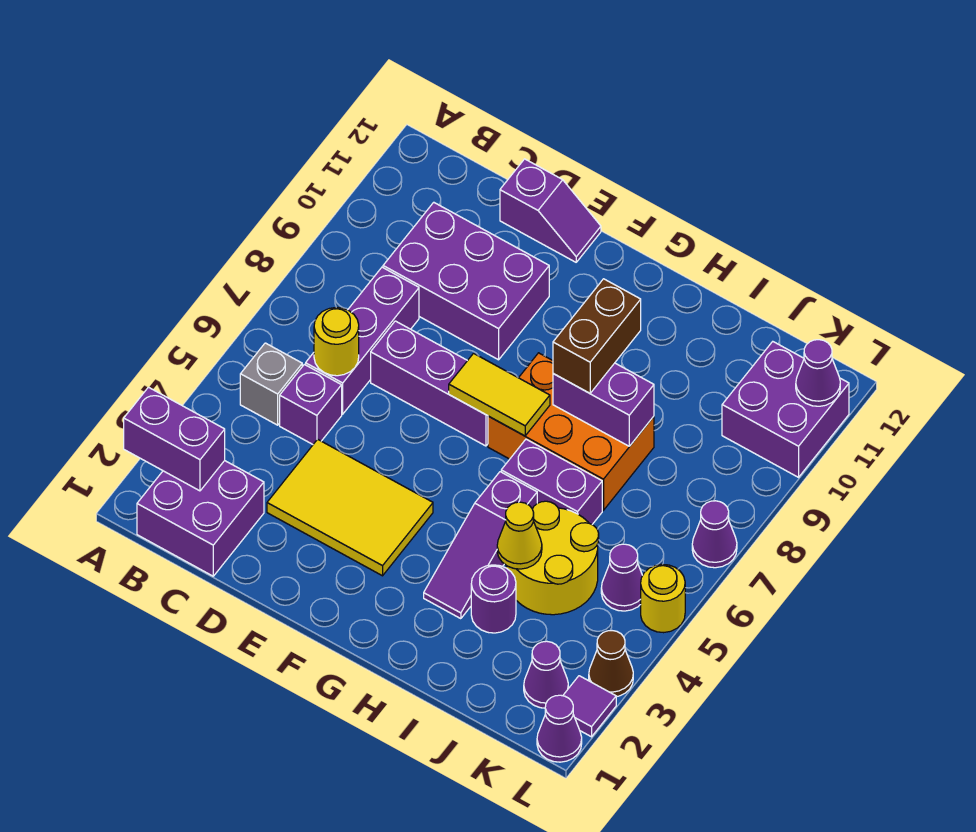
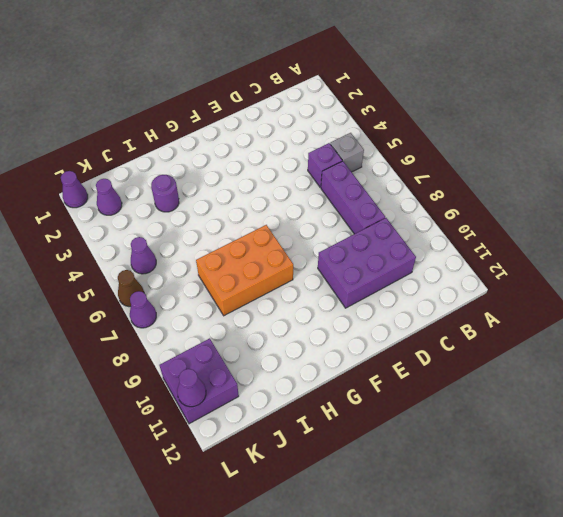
brown 1x1 cone [118,270,144,307] -> brown 1x1 cone moved to [589,631,633,697]
none -> purple 2x2 brick [137,461,264,576]
none -> yellow 2x3 tile [267,439,433,576]
none -> purple 1x3 brick [371,321,488,446]

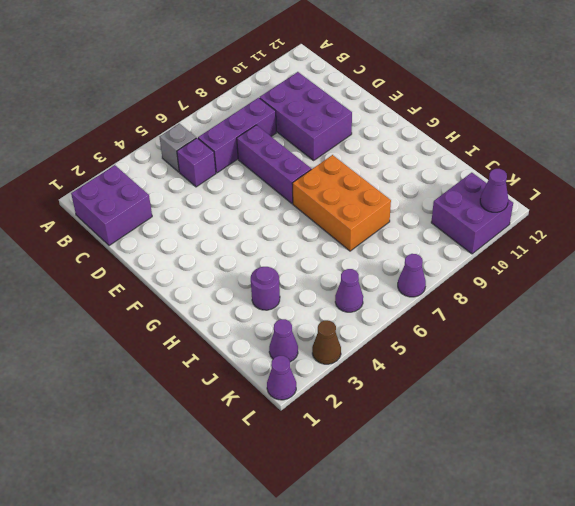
none -> yellow 2x3 tile [267,439,433,576]
none -> purple 1x2 slope [500,159,601,262]
none -> purple 1x3 slope [424,472,537,619]

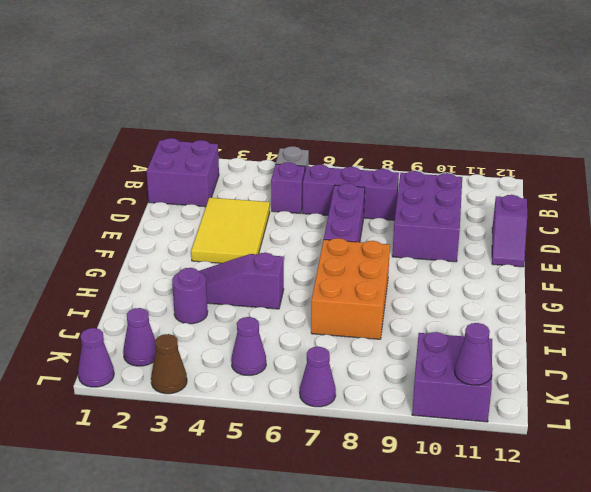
none -> purple 1x2 brick [501,439,602,524]
none -> yellow 2x2 round brick [506,501,599,615]
none -> purple 1x1 tile [563,676,616,737]

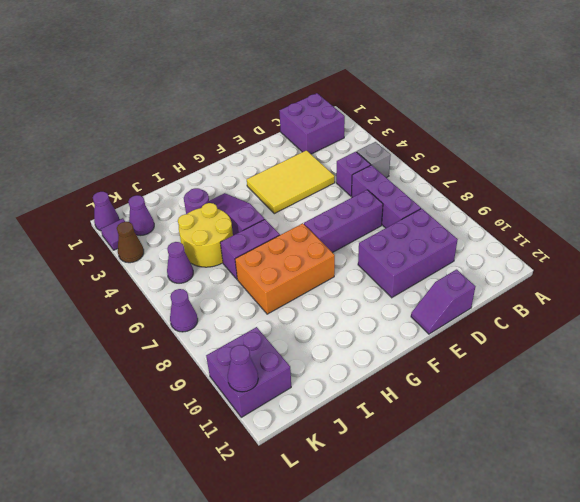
none -> yellow 1x1 round brick [641,564,685,633]
none -> purple 1x2 brick [124,387,225,491]
none -> yellow 1x1 round brick [314,308,359,376]

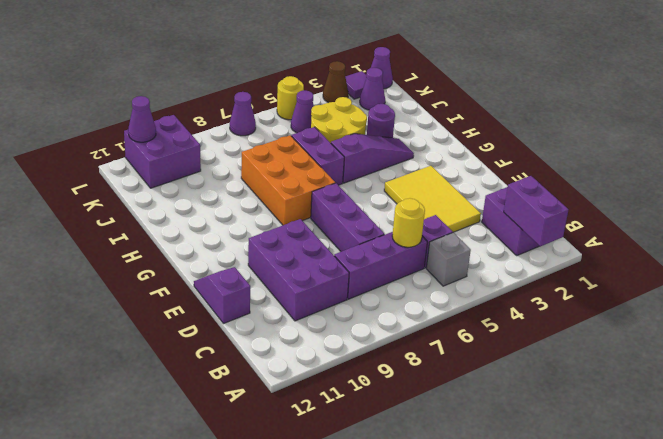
none -> yellow 1x2 tile [449,353,550,436]
none -> purple 1x2 brick [553,363,654,446]
none -> yellow 1x1 cone [497,502,542,569]

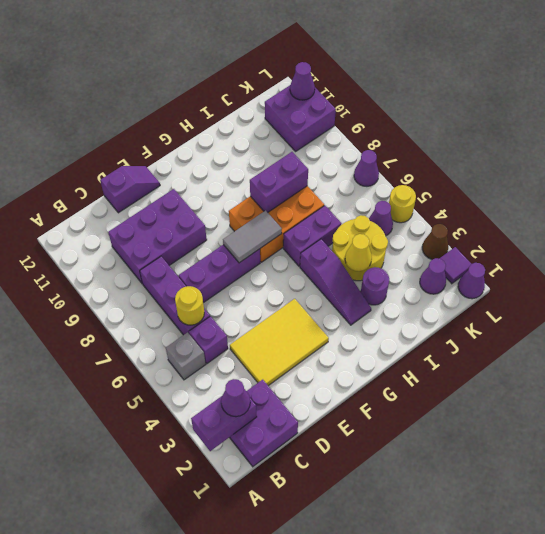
purple 1x1 cone [221,379,250,417] -> none
grey 1x2 tile [223,210,282,263] -> yellow 1x2 tile [449,353,550,436]
none -> brown 1x2 brick [553,279,641,393]

